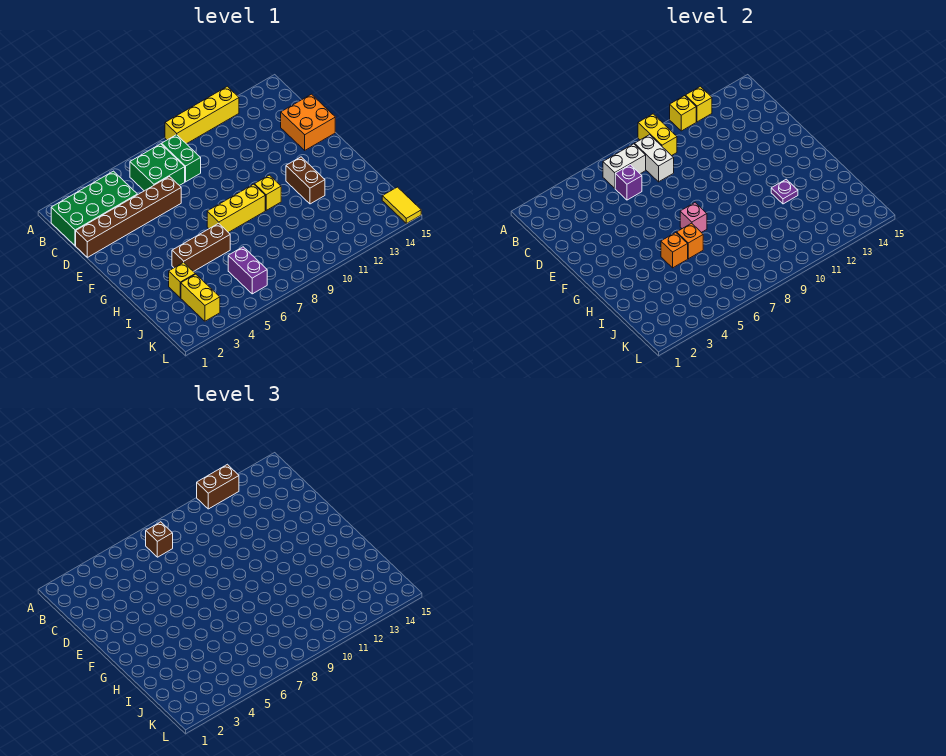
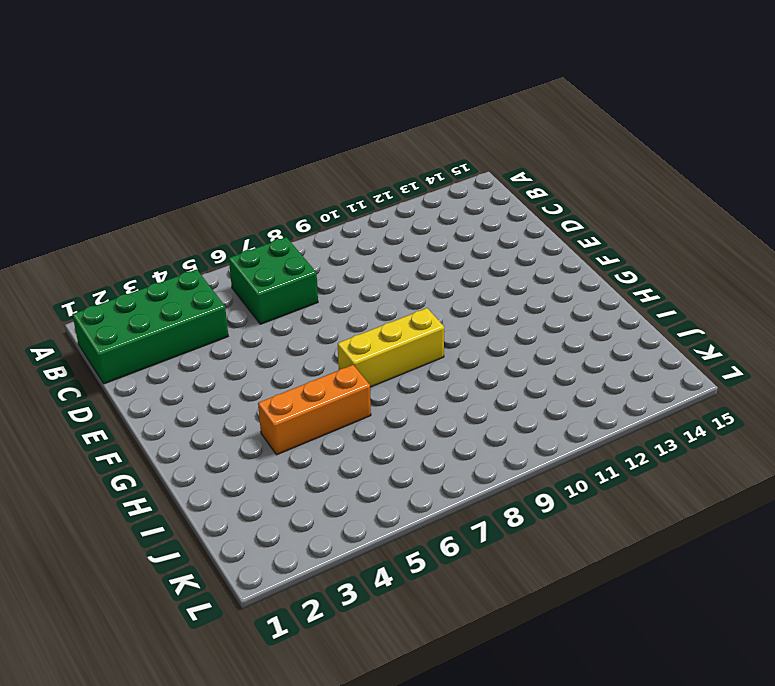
orange 1x3 brick [258,365,371,455] -> brown 1x3 brick [172,223,230,272]
none -> yellow 1x4 brick [165,86,239,144]
none -> green 1x2 brick [162,135,201,182]
none -> brown 1x6 brick [76,177,181,257]

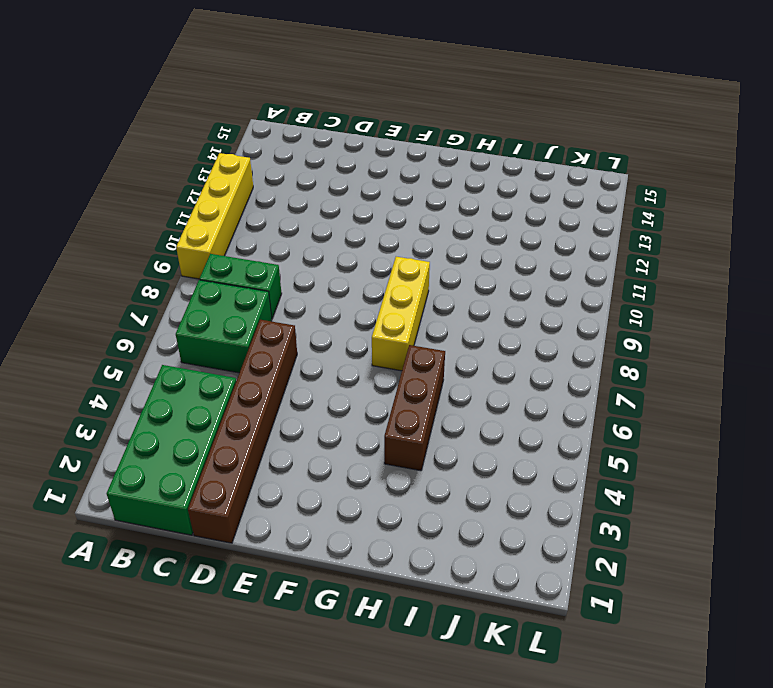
none -> orange 2x2 brick [281,94,335,150]
none -> yellow 1x1 brick [254,175,281,210]
none -> brown 1x2 brick [286,157,325,204]

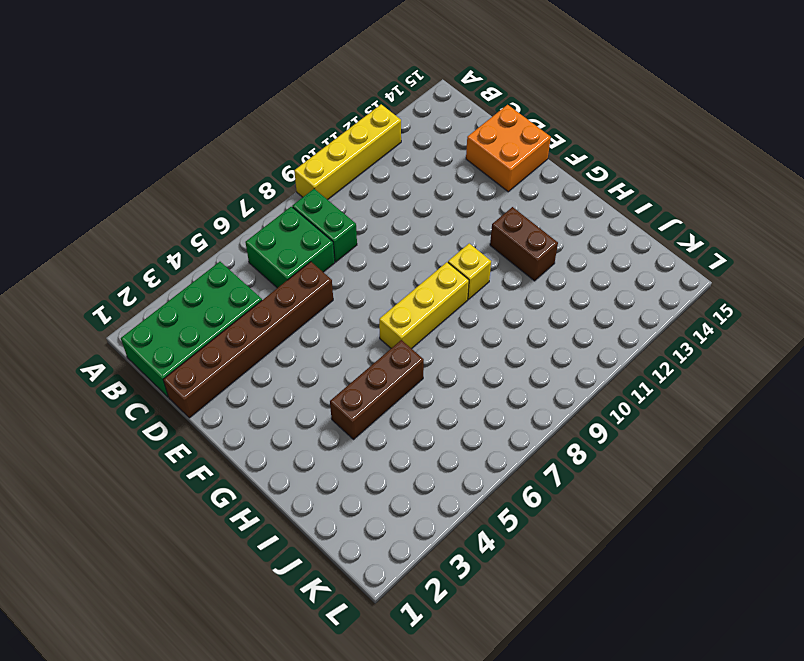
none -> yellow 1x1 brick [169,262,195,298]
none -> yellow 1x2 brick [181,274,220,321]
none -> purple 1x2 brick [228,247,267,294]

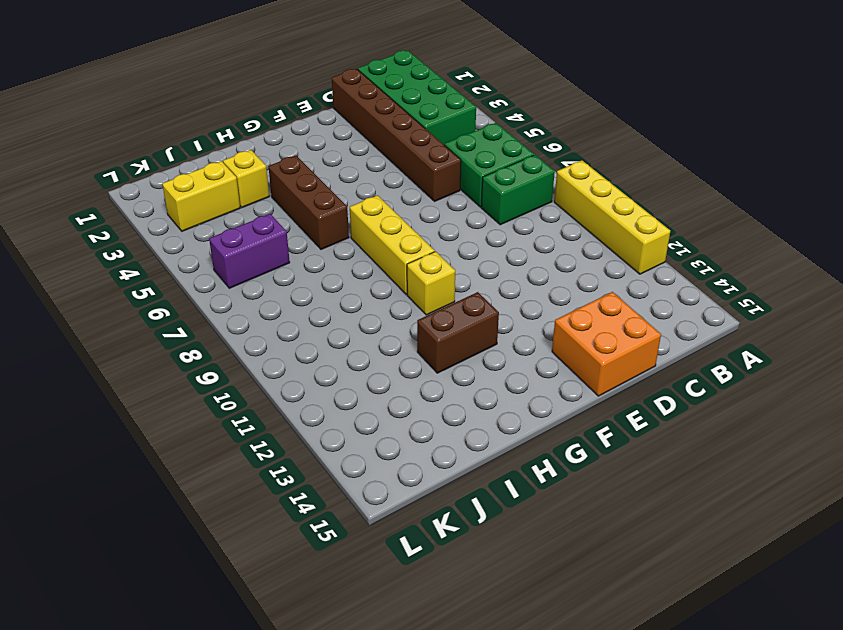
none -> yellow 1x2 tile [382,187,421,223]
none -> yellow 1x2 brick [638,114,677,156]
none -> yellow 1x1 brick [670,96,696,131]

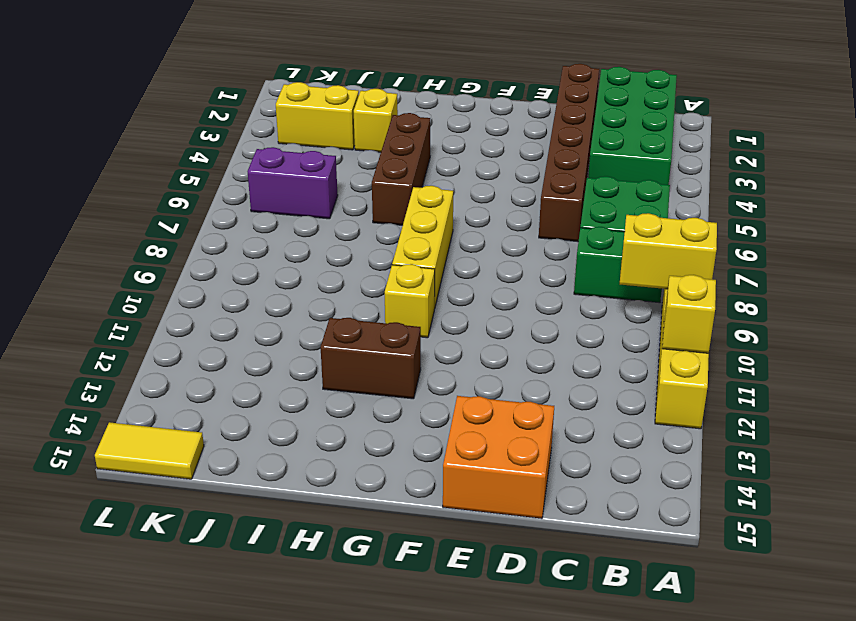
none -> yellow 1x1 brick [685,86,712,122]
none -> white 1x2 brick [603,144,646,188]
none -> white 1x2 brick [635,135,674,182]

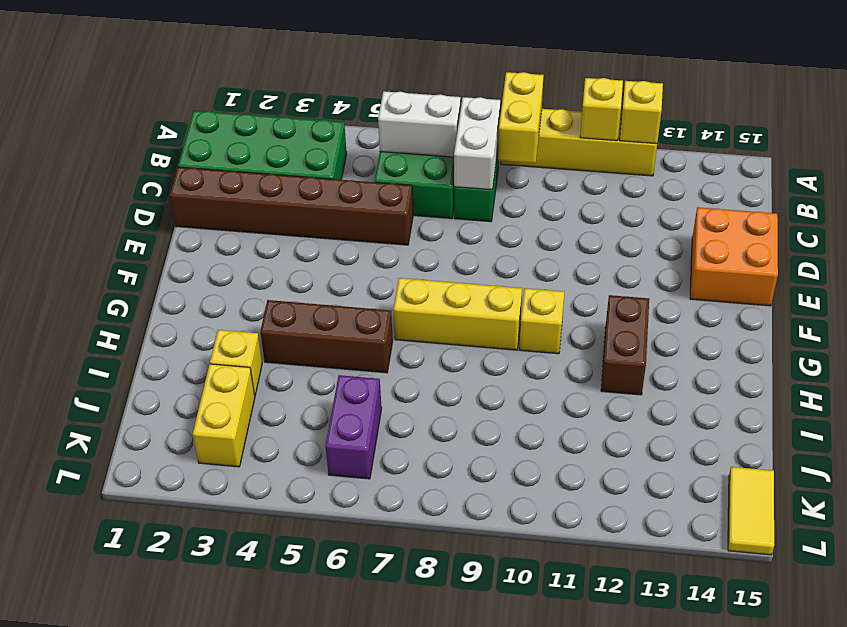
none -> purple 1x1 brick [615,165,642,200]
none -> pink 1x1 brick [680,203,707,233]
none -> orange 1x1 brick [661,233,688,268]

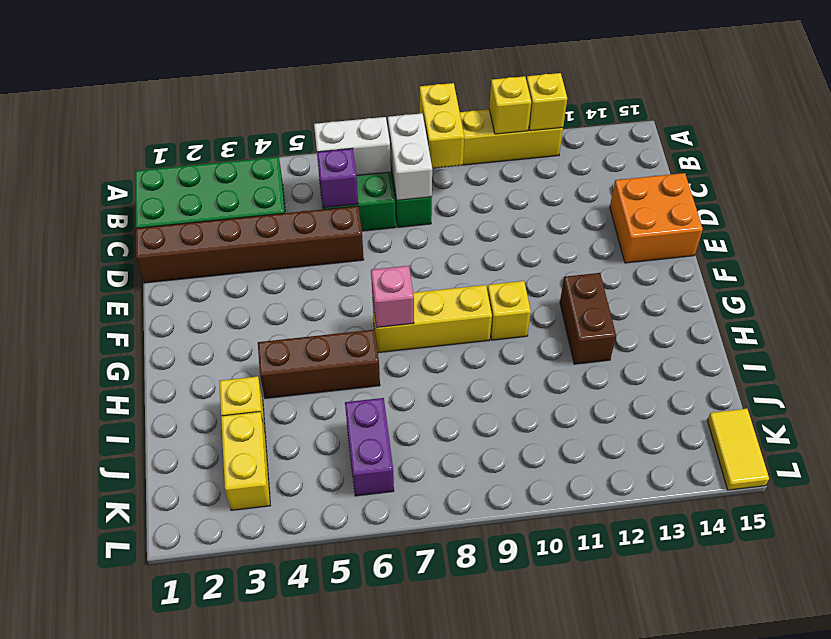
none -> orange 1x1 brick [661,233,688,268]
none -> orange 1x1 brick [677,223,703,259]
none -> purple 1x1 plate [771,179,798,204]

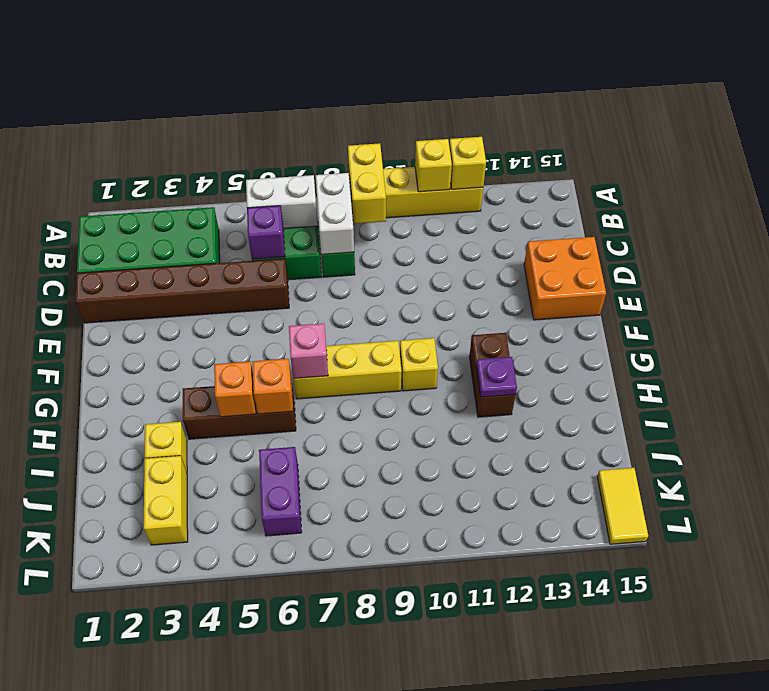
none -> brown 1x2 brick [197,464,239,509]
none -> brown 1x1 brick [146,522,173,557]

